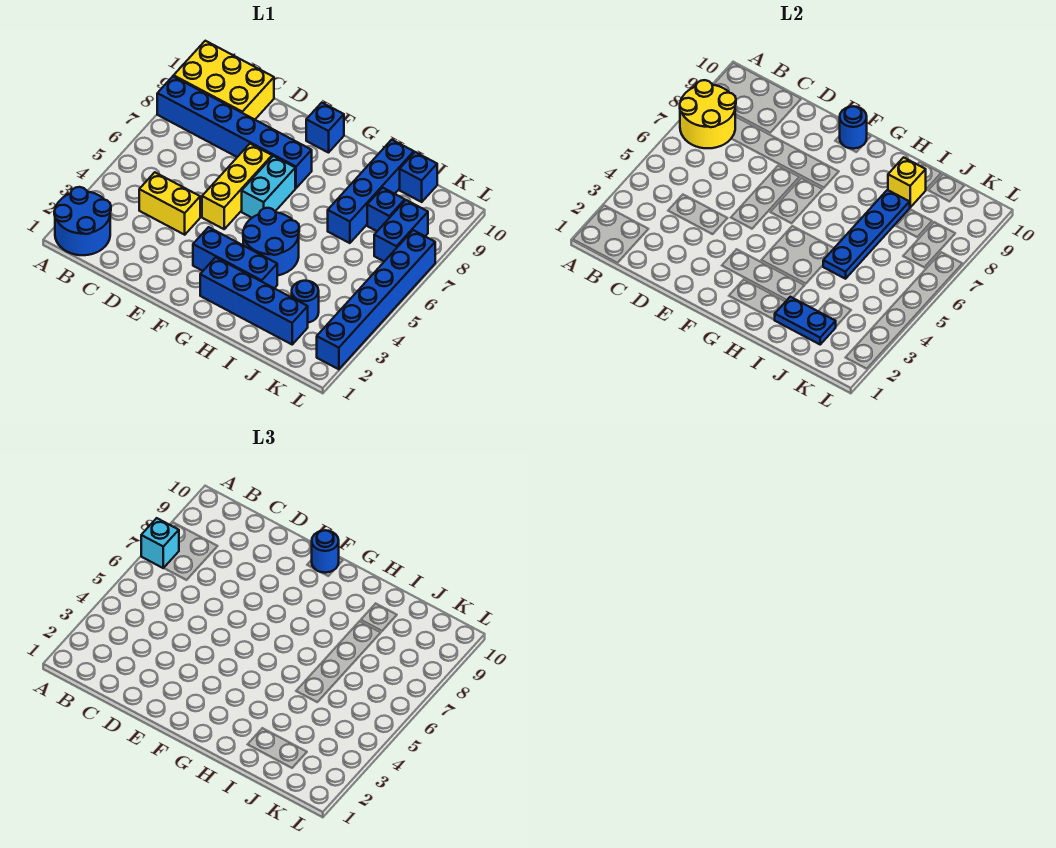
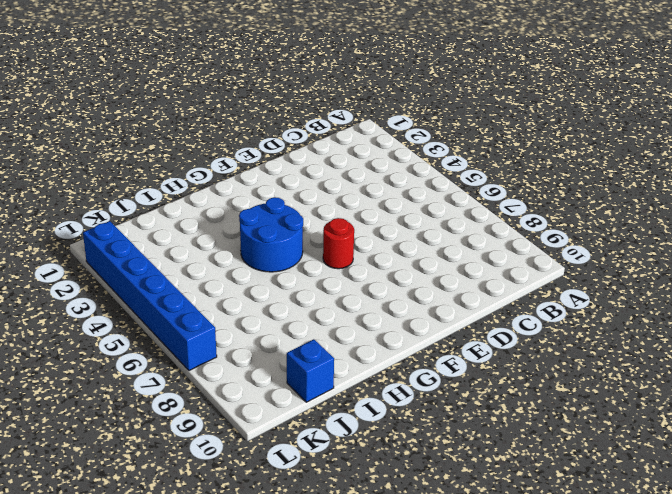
red 1x1 round brick [323,218,354,269] -> cyan 1x2 brick [242,156,295,218]
none -> blue 2x2 round brick [54,187,111,255]
none -> blue 1x6 brick [157,76,312,188]
none -> yellow 2x3 brick [174,41,274,119]

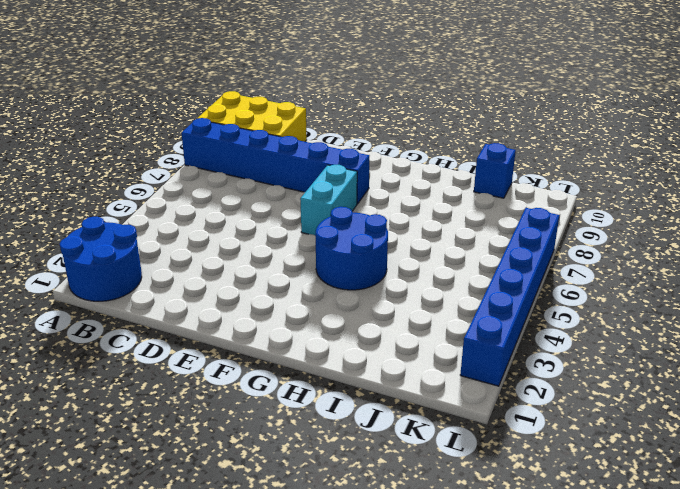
none -> yellow 1x2 brick [139,172,200,235]
none -> yellow 1x3 brick [202,144,272,229]
none -> blue 1x3 brick [193,227,277,288]

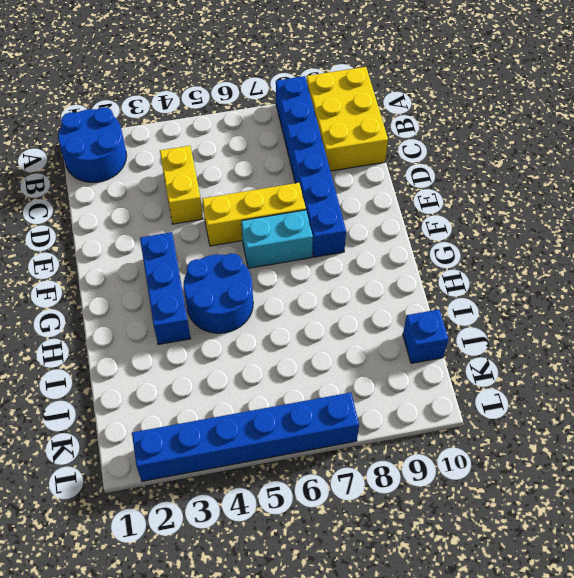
none -> blue 1x1 brick [306,103,344,153]
none -> blue 1x4 brick [200,257,308,344]
none -> blue 1x4 brick [328,140,414,243]

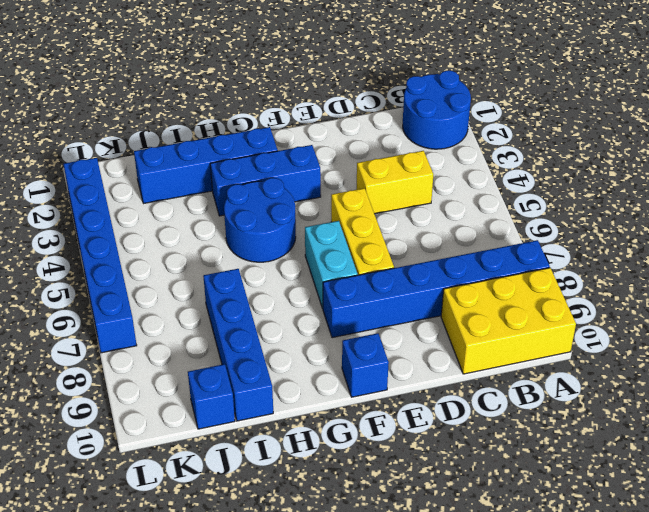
none -> blue 1x1 round brick [292,281,319,323]
none -> blue 1x1 brick [367,188,405,231]
none -> blue 1x2 brick [374,200,428,261]

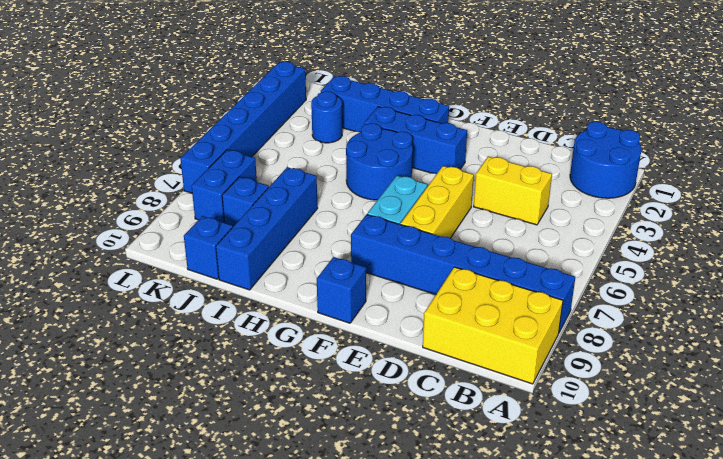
none -> yellow 2x2 round brick [680,80,736,148]
none -> blue 1x1 round brick [840,106,867,149]
none -> blue 1x2 plate [775,297,836,344]

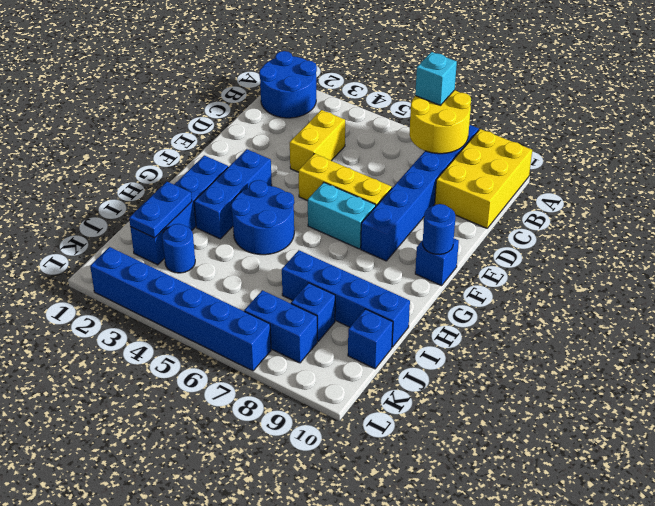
none -> blue 1x4 plate [823,190,910,279]
none -> yellow 1x1 brick [888,157,926,207]
none -> blue 1x1 round brick [312,530,339,573]

